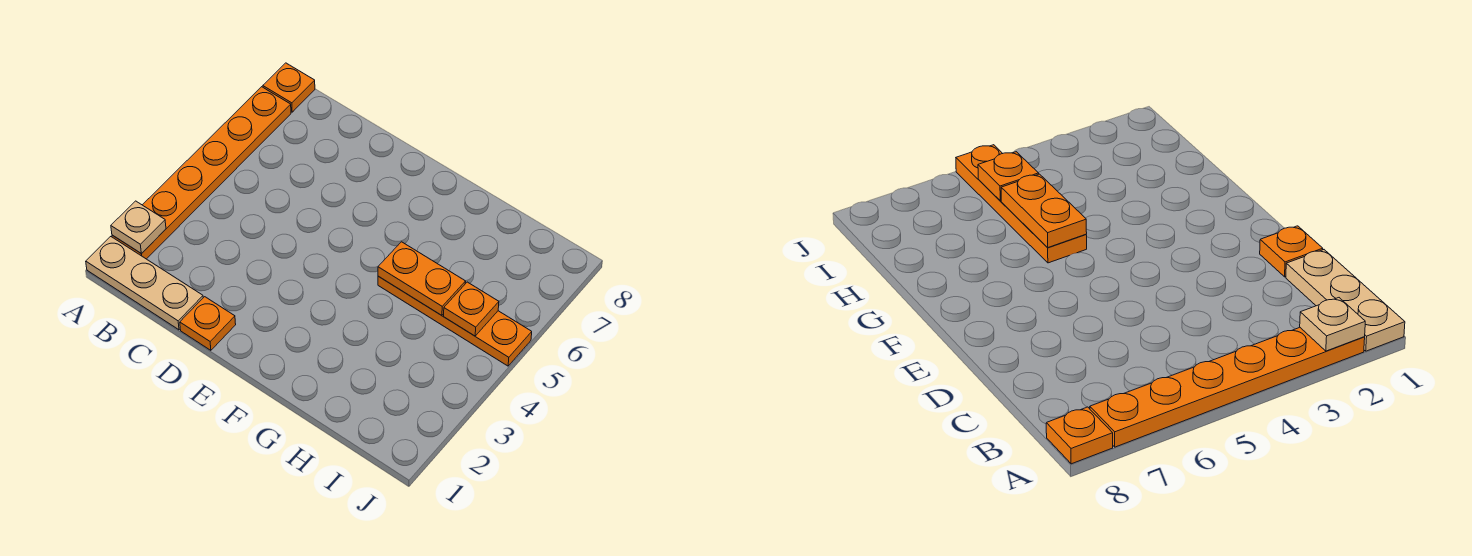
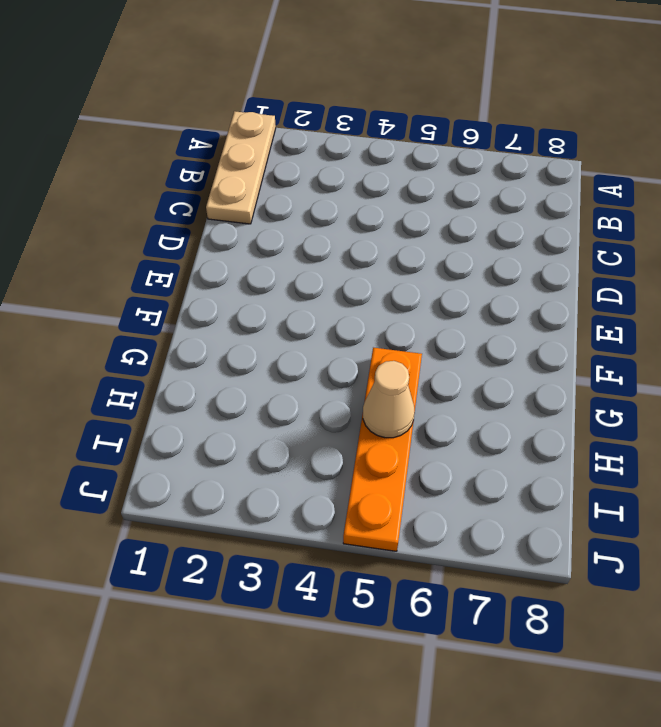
tan 1x1 cone [363,361,415,438] -> orange 1x2 plate [378,242,466,315]
none -> orange 1x6 plate [112,87,291,259]
none -> orange 1x1 plate [263,63,315,112]

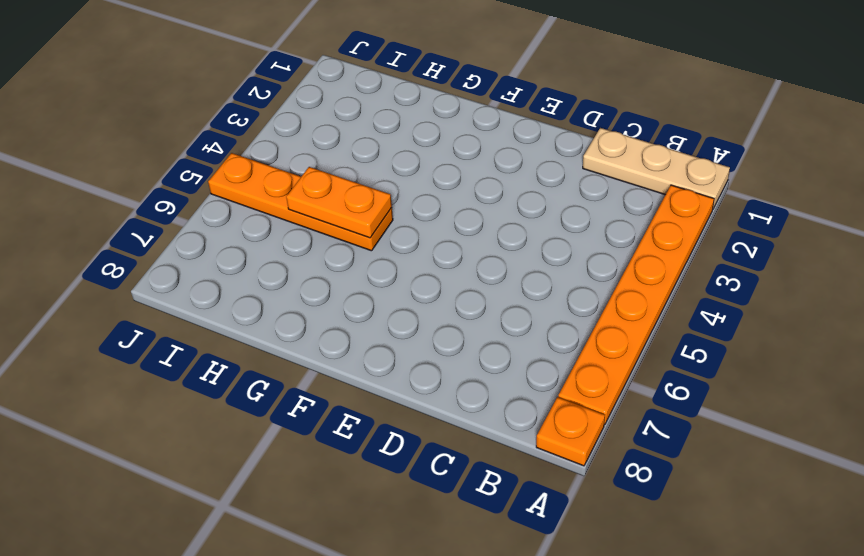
none -> orange 1x1 plate [180,297,236,350]
none -> tan 1x1 plate [111,201,166,254]

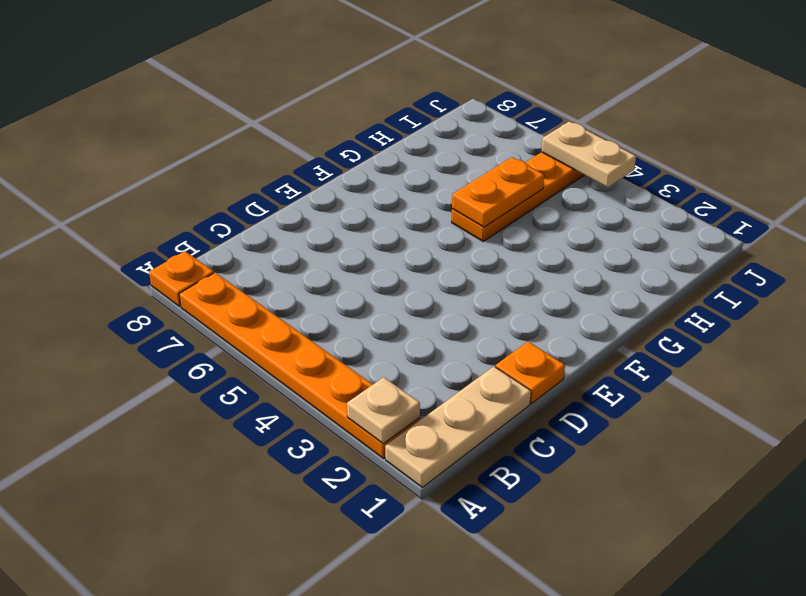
tan 1x2 plate [541,121,636,188] -> none
none -> orange 1x1 plate [444,282,499,336]

